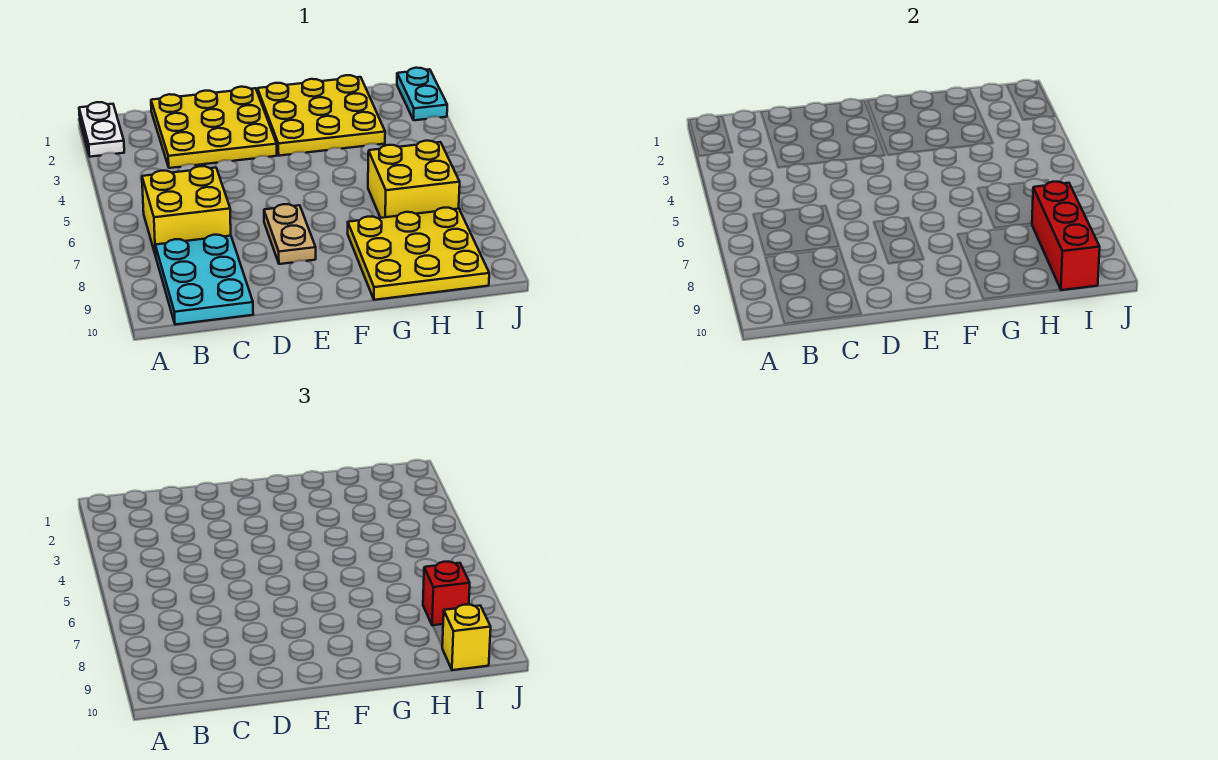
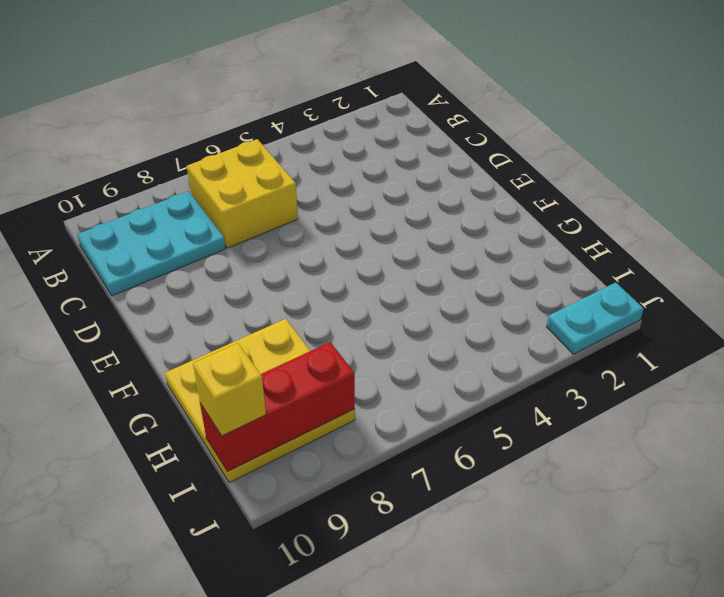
none -> white 1x2 plate [79,102,124,157]
none -> yellow 3x3 plate [151,87,277,168]
none -> tan 1x2 plate [264,204,316,264]

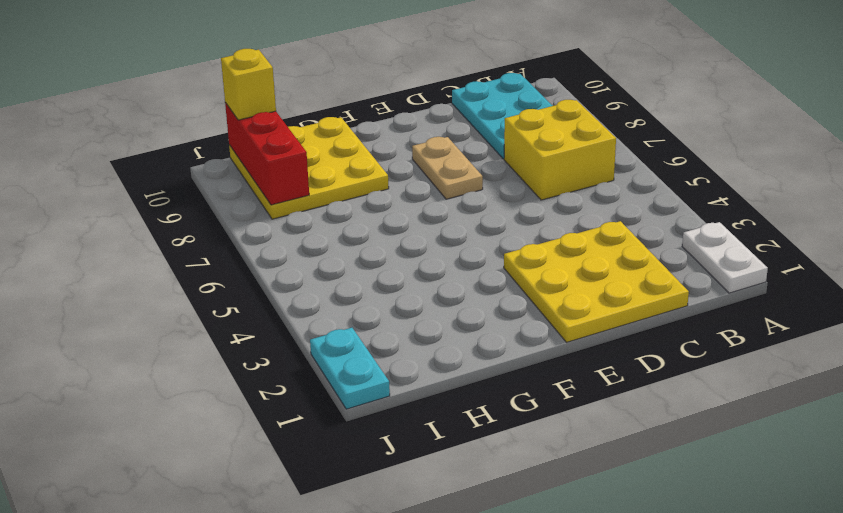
none -> yellow 3x3 plate [257,75,385,156]
none -> yellow 2x2 brick [368,141,460,218]
none -> red 1x1 brick [423,562,470,626]

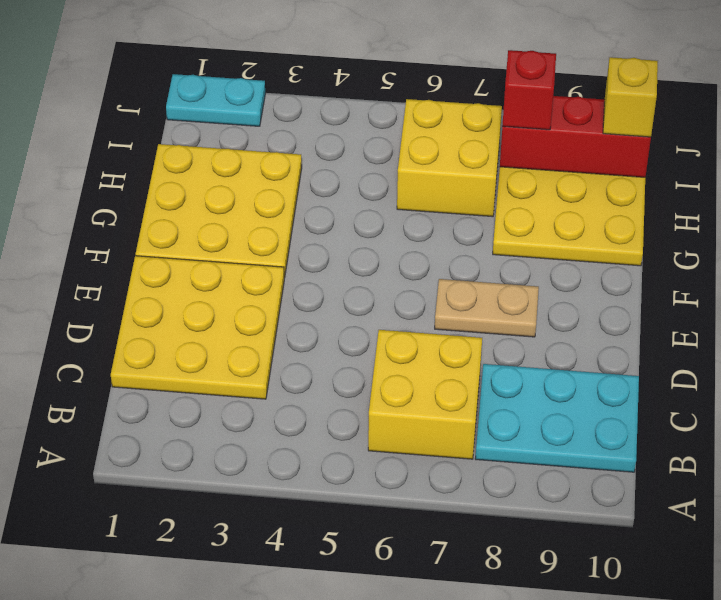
none -> white 1x2 plate [79,102,124,157]

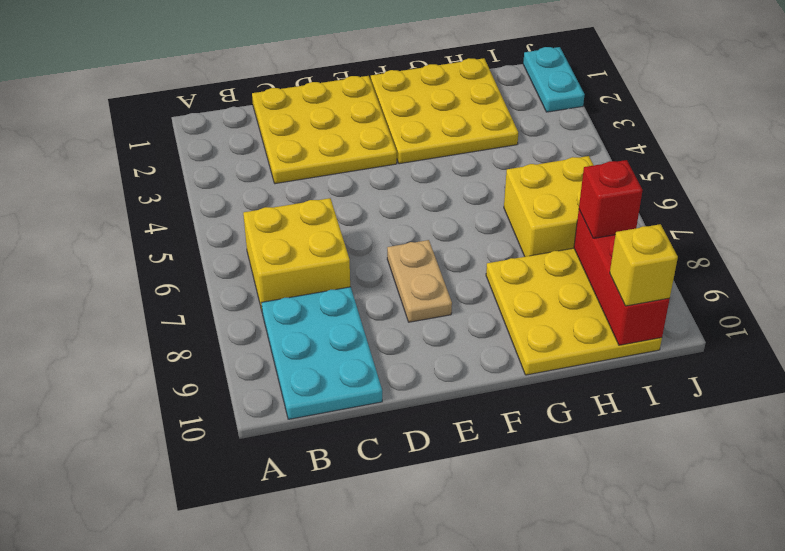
none -> white 1x2 plate [79,102,124,157]

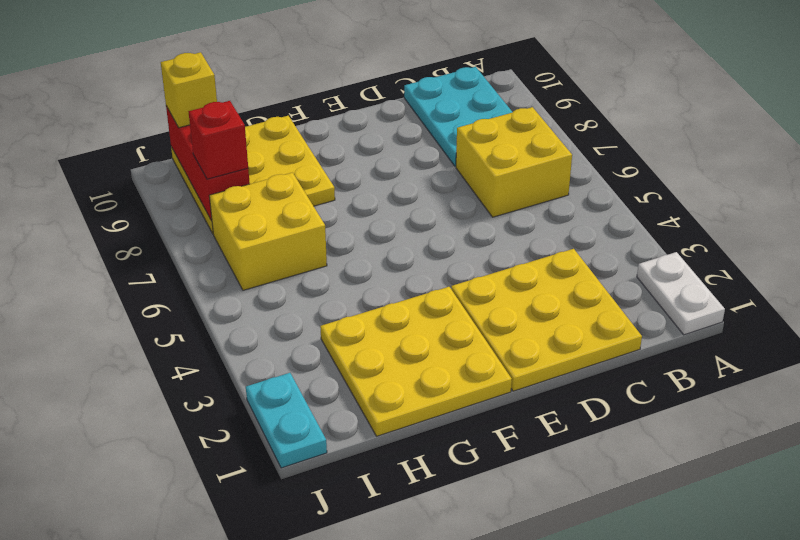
none -> tan 1x2 plate [264,204,316,264]

